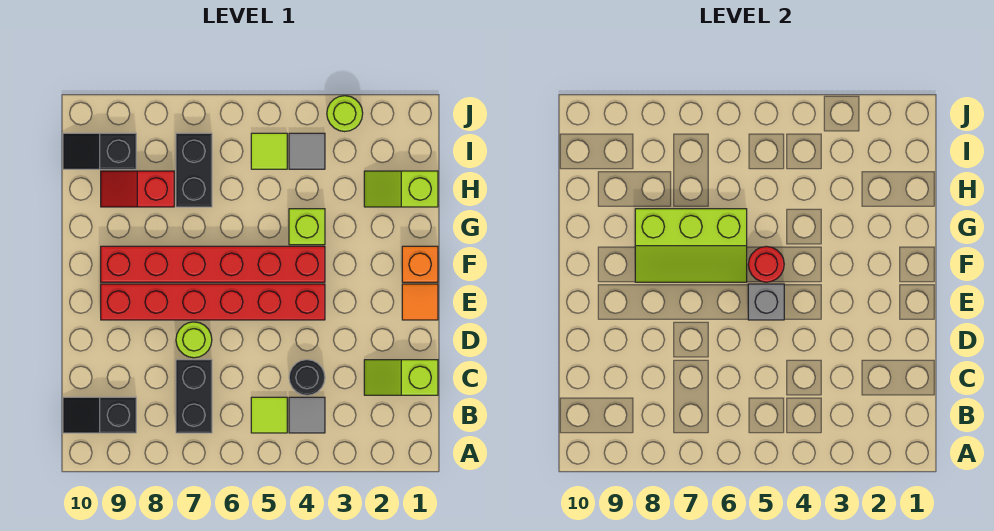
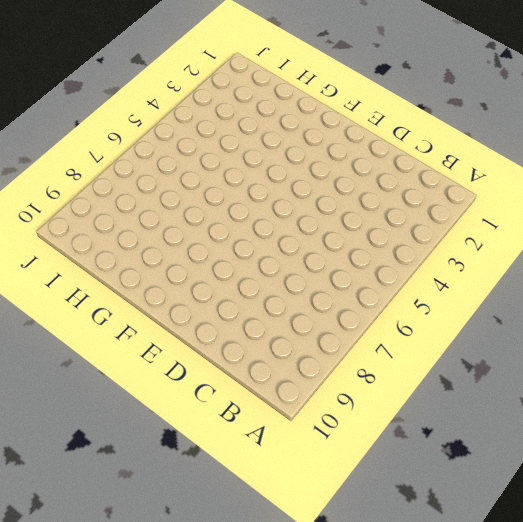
none -> grey 1x1 tile [289,397,325,433]
none -> lime 1x1 tile [251,397,287,433]
none -> black 1x2 brick [176,360,212,433]

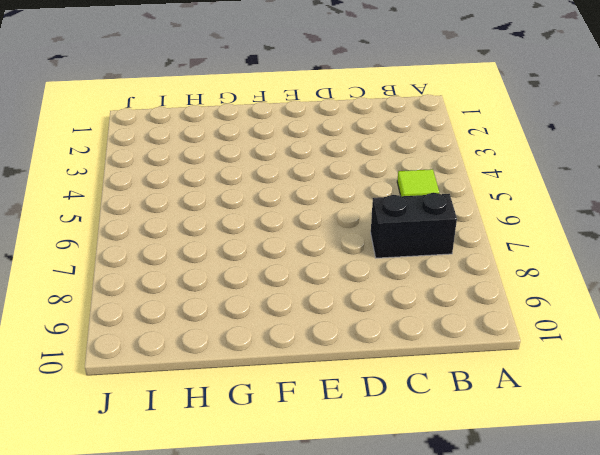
none -> grey 1x1 tile [289,397,325,433]
none -> black 1x2 slope [63,397,136,433]
none -> lime 1x2 slope [364,360,438,395]

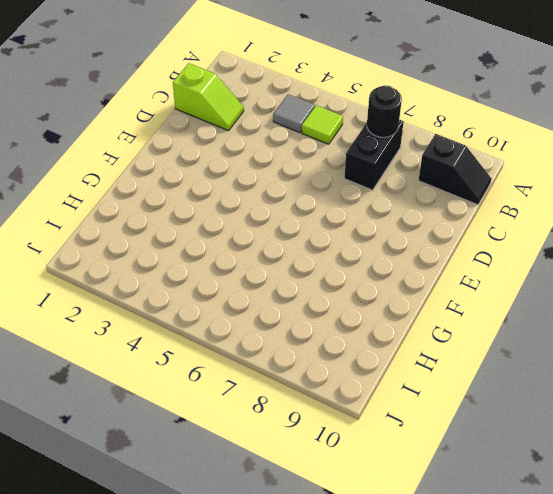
black 1x1 round brick [367,85,402,137] -> black 1x1 round brick moved to [289,360,325,395]
none -> lime 1x1 round brick [176,322,212,358]
none -> orange 1x1 tile [402,284,438,320]
none -> red 1x6 brick [101,284,325,320]

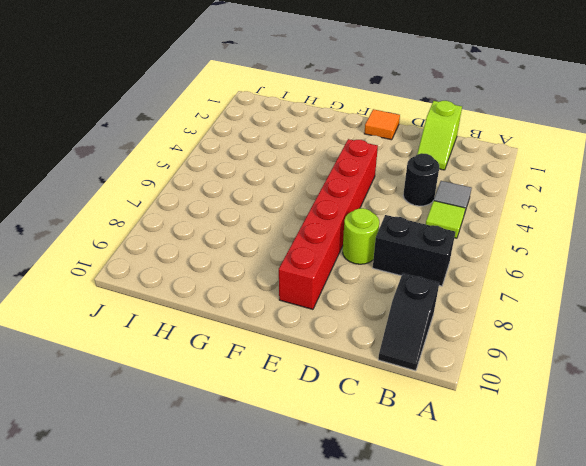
none -> orange 1x1 brick [402,246,438,282]
none -> red 1x6 brick [101,246,325,282]
none -> lime 1x1 brick [289,209,325,245]

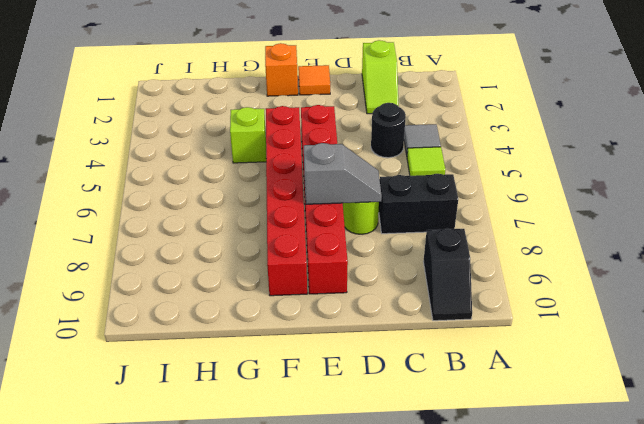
grey 1x2 slope [304,143,382,204] -> none
none -> lime 1x2 slope [364,171,438,207]
none -> black 1x2 brick [176,133,212,207]
none -> red 1x2 slope [101,171,174,207]

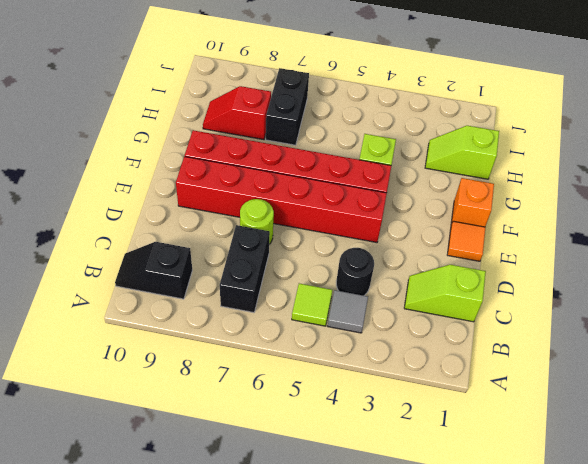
none -> grey 1x1 tile [289,133,325,169]
none -> lime 1x1 tile [251,133,287,169]
none -> black 1x2 slope [63,133,136,169]

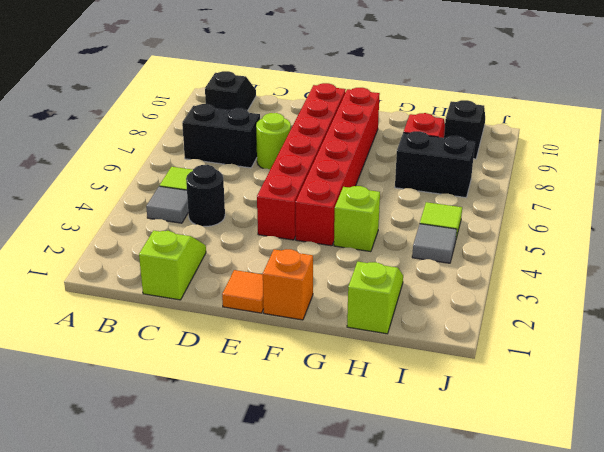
none -> lime 1x1 round brick [327,96,363,132]
none -> grey 1x1 brick [748,284,784,320]
none -> red 1x1 round brick [748,246,784,282]

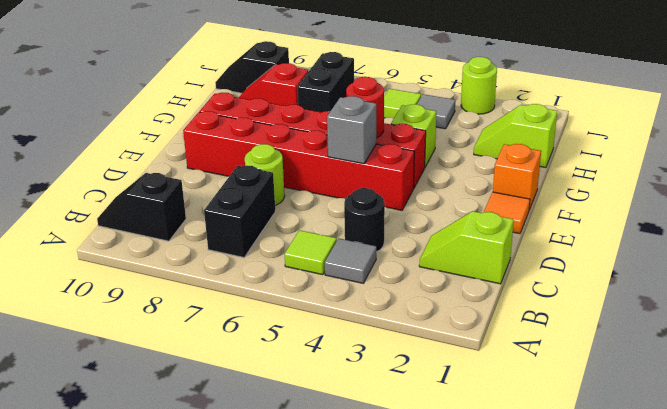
none -> lime 2x3 slope [635,209,747,282]

